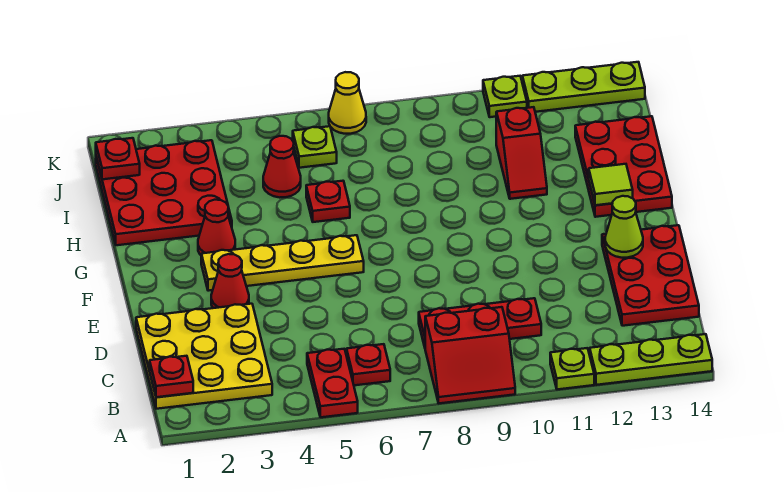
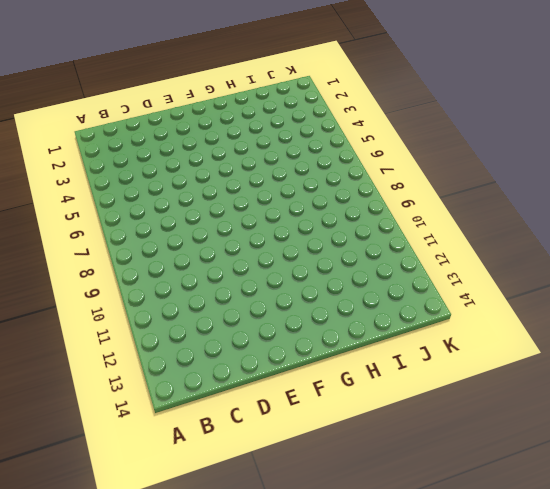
none -> red 1x2 plate [307,349,358,417]
none -> red 2x2 slope [425,307,515,403]
none -> lime 1x1 plate [550,348,594,389]

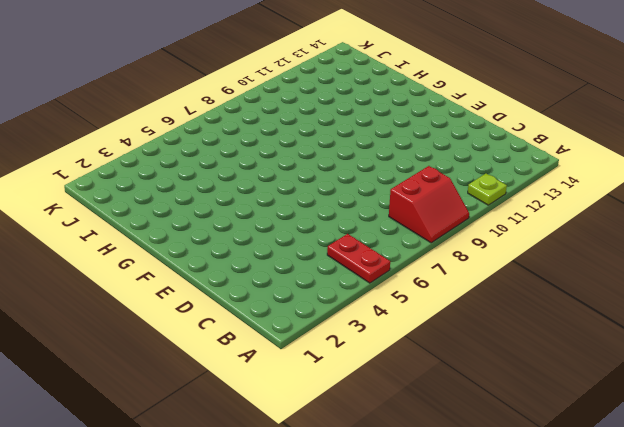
none -> lime 1x3 plate [590,334,712,385]
none -> yellow 3x3 plate [136,304,272,409]
none -> red 1x1 plate [347,344,390,385]

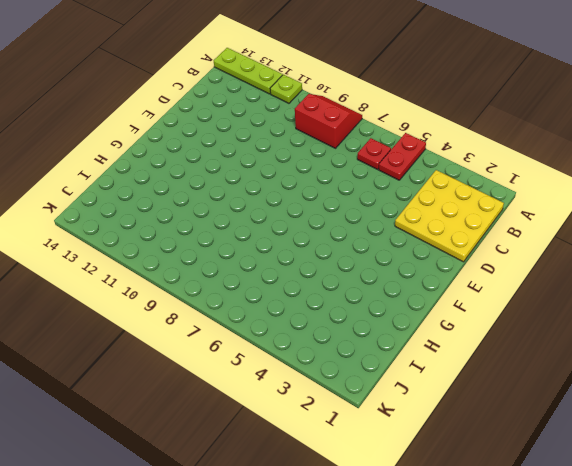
none -> red 1x3 plate [419,298,541,347]
none -> red 2x3 plate [602,225,699,326]
none -> red 1x1 cone [211,254,249,308]

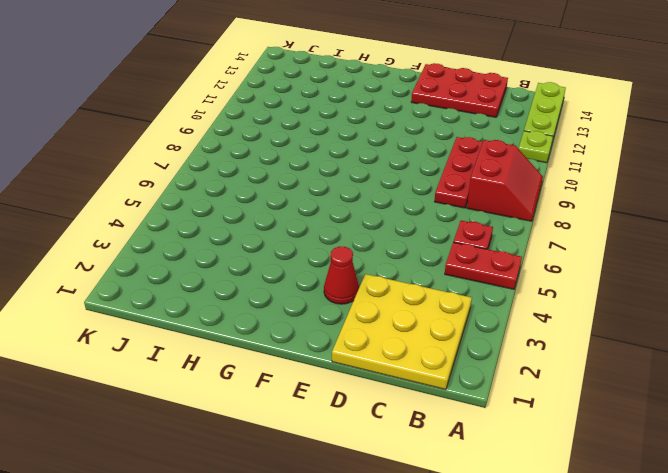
none -> yellow 1x4 plate [201,235,364,291]
none -> red 1x1 cone [198,200,235,255]
none -> red 2x3 plate [575,116,672,217]

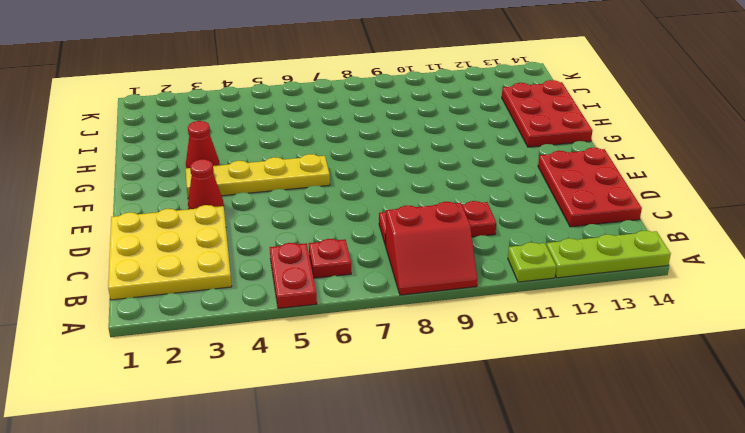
none -> red 3x3 plate [96,140,232,245]
none -> red 1x1 plate [306,181,350,222]
none -> red 1x2 slope [496,107,547,199]

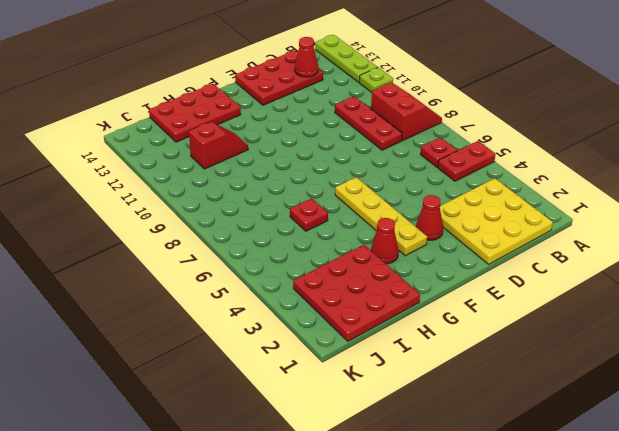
red 1x1 cone [295,37,318,77] -> red 1x1 cone moved to [263,136,301,198]
none -> lime 1x1 plate [293,126,337,168]
none -> yellow 1x1 cone [329,72,366,134]
none -> lime 1x1 plate [483,76,527,117]

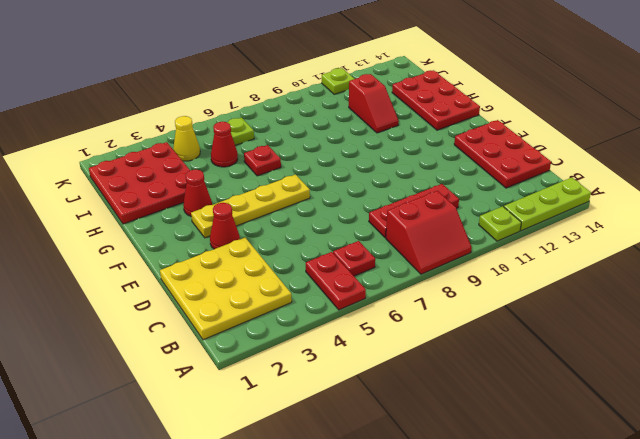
yellow 1x1 cone [173,116,200,161] -> yellow 1x1 cone moved to [329,72,366,134]
none -> lime 1x3 plate [522,62,645,112]
none -> red 1x1 plate [150,356,193,397]
none -> lime 1x1 cone [605,196,643,258]

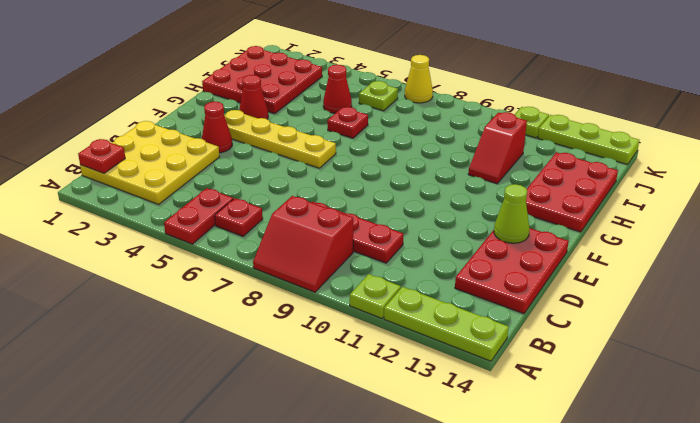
none -> lime 1x1 tile [589,164,633,205]
none -> red 1x1 plate [96,138,140,179]

